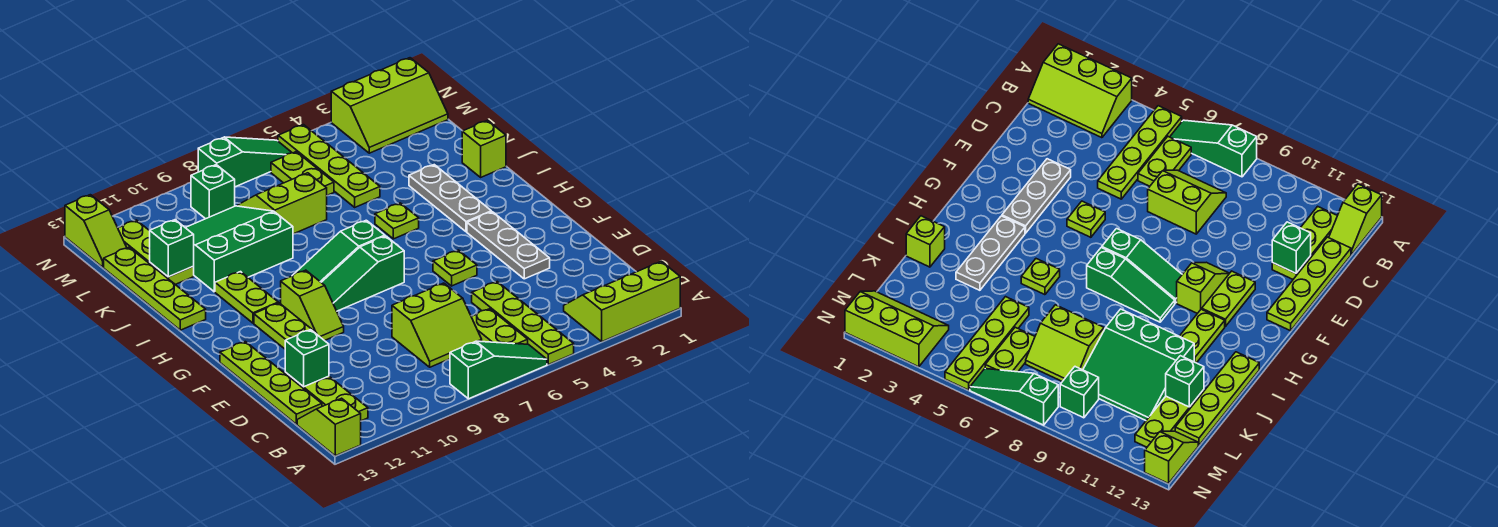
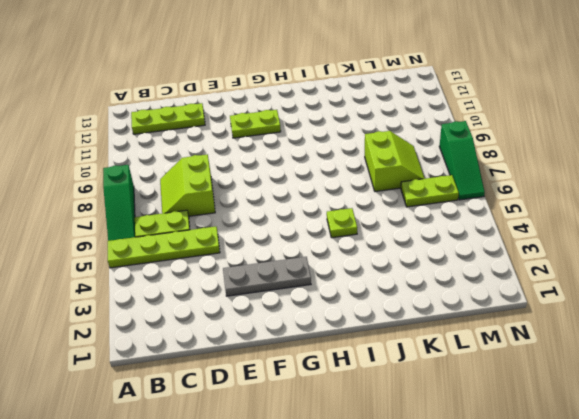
none -> lime 2x3 slope [564,261,680,342]
none -> lime 1x2 slope [297,398,361,456]
none -> lime 1x4 plate [220,342,322,424]
none -> lime 1x1 plate [433,250,477,286]

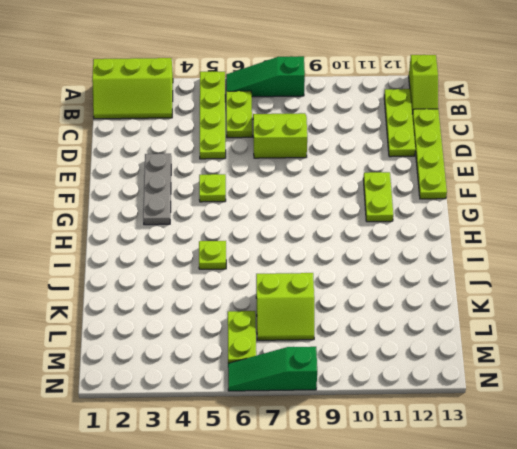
none -> lime 1x2 slope [281,270,344,341]
none -> green 1x3 slope [321,236,404,311]
none -> grey 1x3 plate [409,165,491,232]
none -> green 1x3 slope [292,220,385,282]

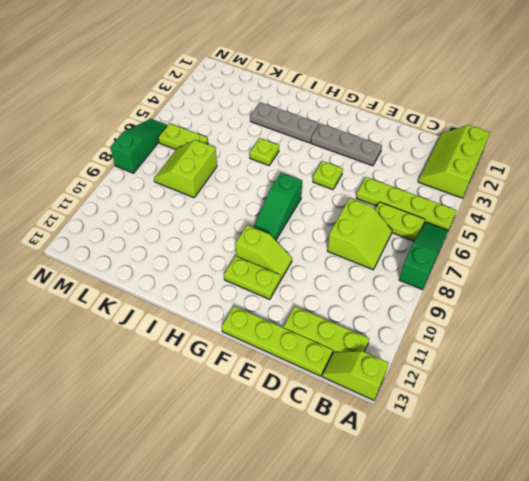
none -> green 1x3 slope [292,220,385,282]
none -> lime 1x2 plate [215,272,278,323]
none -> lime 1x4 plate [104,247,206,330]
none -> lime 1x1 brick [462,120,506,177]

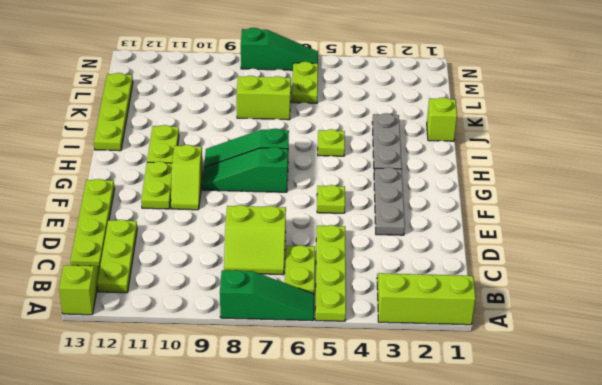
none -> green 3x3 slope [185,206,293,292]
none -> lime 1x4 plate [278,125,380,207]
none -> lime 1x3 plate [118,220,194,285]
none -> lime 2x3 slope [331,58,448,153]

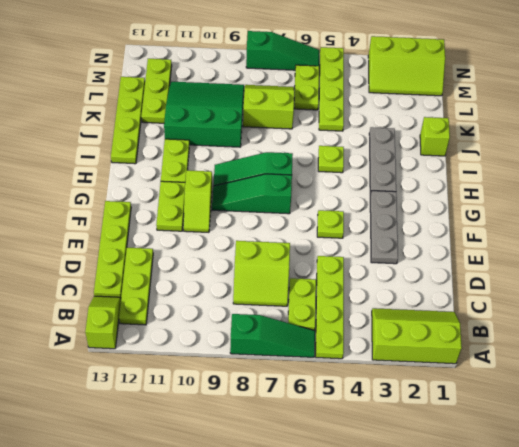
none -> green 1x1 brick [191,165,235,219]
none -> lime 1x2 slope [65,195,127,267]
none -> green 1x1 brick [285,330,329,387]
none -> green 1x1 brick [150,220,194,277]

